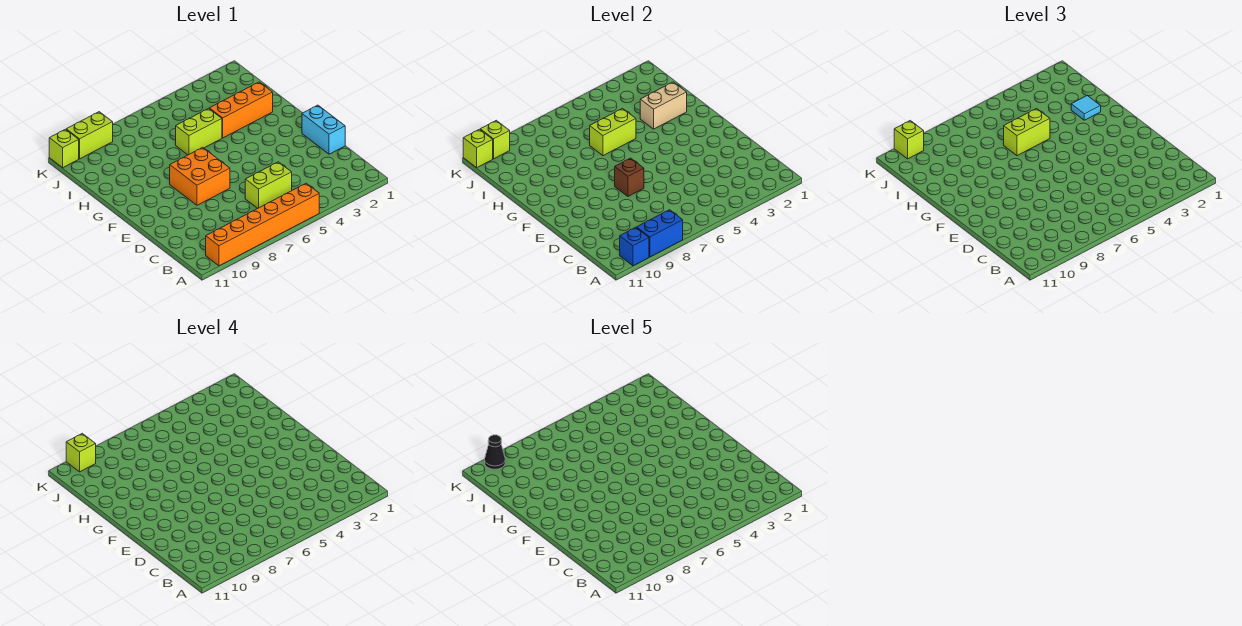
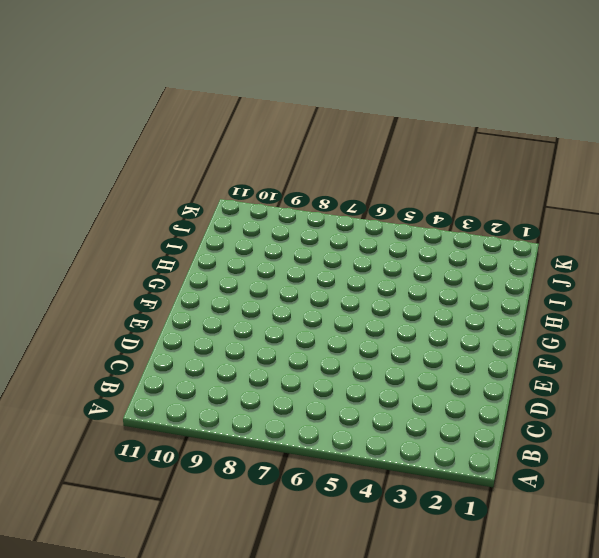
none -> orange 1x6 brick [206,183,319,266]
none -> lime 1x2 brick [245,162,292,208]
none -> cyan 1x2 brick [302,105,345,154]

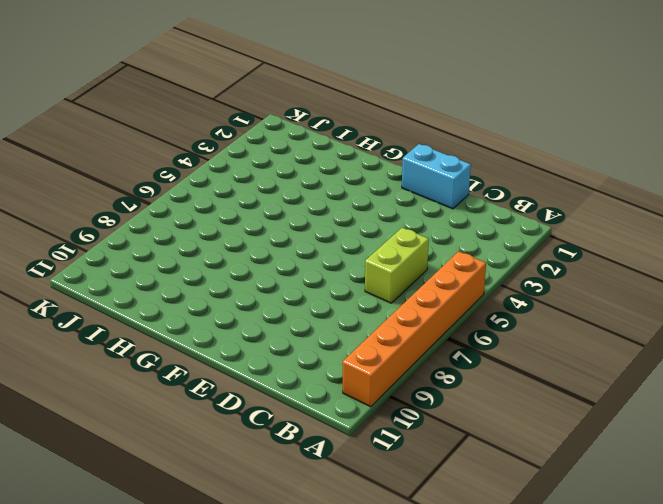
none -> orange 2x2 brick [170,147,230,205]
none -> orange 1x3 brick [209,82,273,138]
none -> lime 1x2 brick [176,108,222,155]

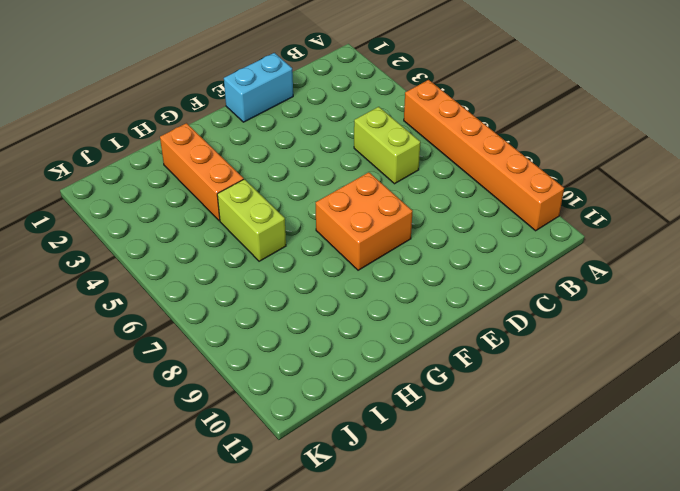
none -> lime 1x2 brick [66,112,113,159]
none -> lime 1x1 brick [49,129,79,168]
none -> blue 1x2 brick [637,210,683,257]

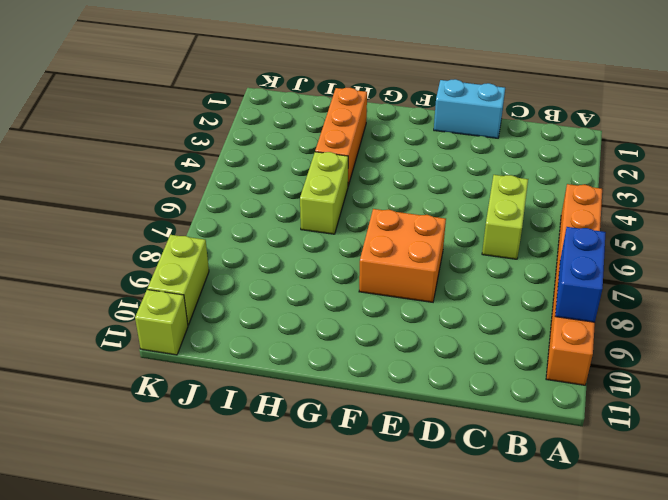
none -> blue 1x1 brick [620,227,649,266]
none -> brown 1x1 brick [615,158,644,196]
none -> tan 1x2 brick [640,82,687,129]

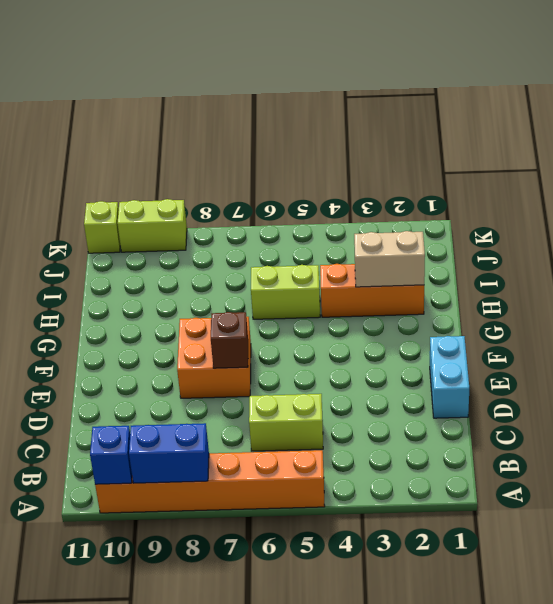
none -> lime 1x2 brick [590,108,636,156]
none -> lime 1x1 brick [480,120,510,159]
none -> lime 1x1 brick [463,129,493,168]

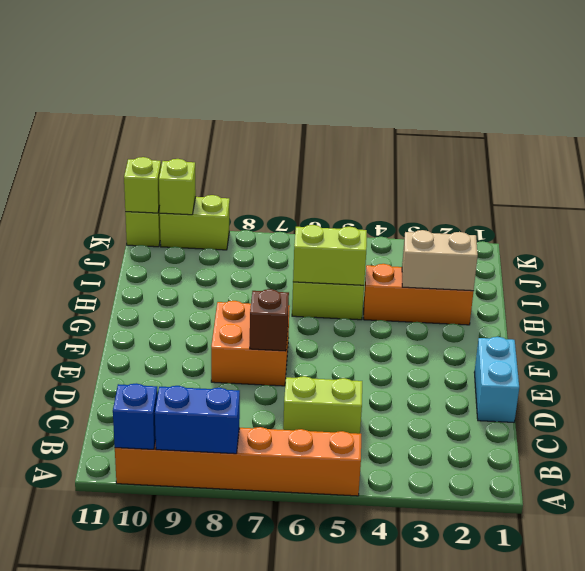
none -> cyan 1x1 tile [1071,96,1101,120]
none -> lime 1x2 brick [1004,108,1050,156]
none -> lime 1x1 brick [894,120,924,159]

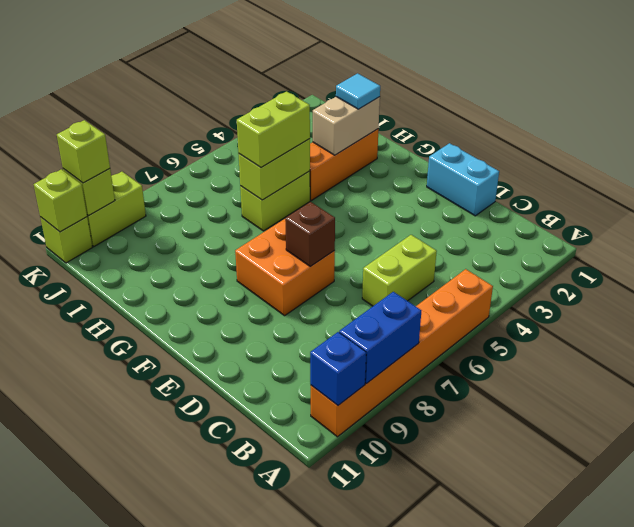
none -> lime 1x1 brick [66,433,96,472]
none -> black 1x1 cone [485,435,505,469]

